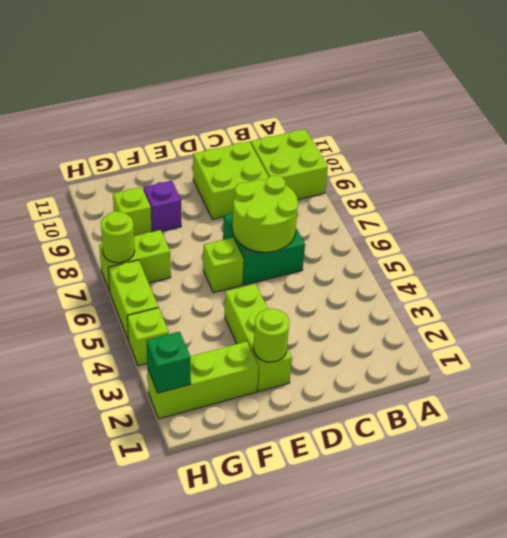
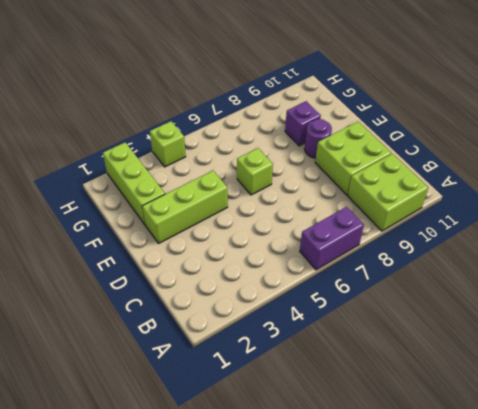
purple 1x2 brick [300,207,364,270] -> none
purple 1x1 round brick [305,119,332,158] -> none
none -> green 2x2 brick [223,213,305,285]
none -> lime 1x2 brick [99,230,171,292]
none -> lime 1x1 brick [113,187,152,236]

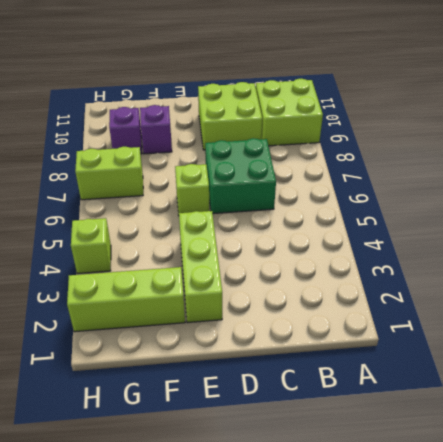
purple 1x1 brick [109,107,142,154] -> lime 1x1 brick [113,187,152,236]
none -> lime 1x2 brick [108,260,158,340]
none -> lime 2x2 round brick [232,176,298,252]
none -> lime 1x1 round brick [253,309,289,362]

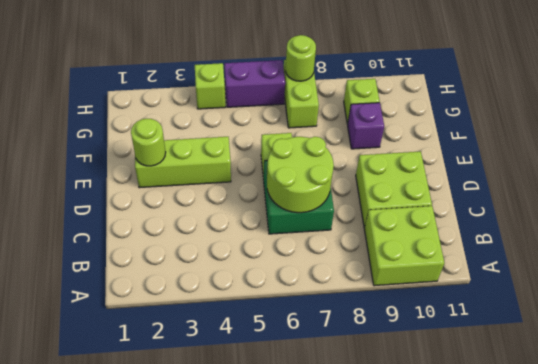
purple 1x2 brick [225,60,285,107] -> lime 1x2 brick [108,260,158,340]
none -> lime 1x3 brick [148,342,259,419]
none -> green 1x1 brick [146,332,191,393]

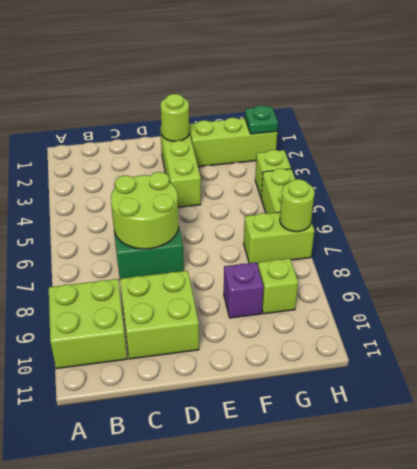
green 1x1 plate [245,105,278,134] -> green 1x1 brick [146,332,191,393]
none -> lime 1x1 brick [203,238,244,293]

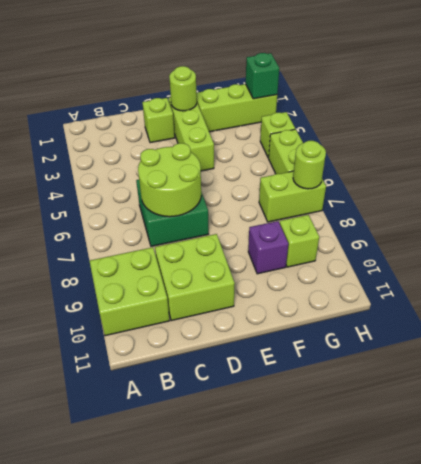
lime 1x1 brick [142,98,175,143] -> lime 1x1 brick moved to [203,238,244,293]

